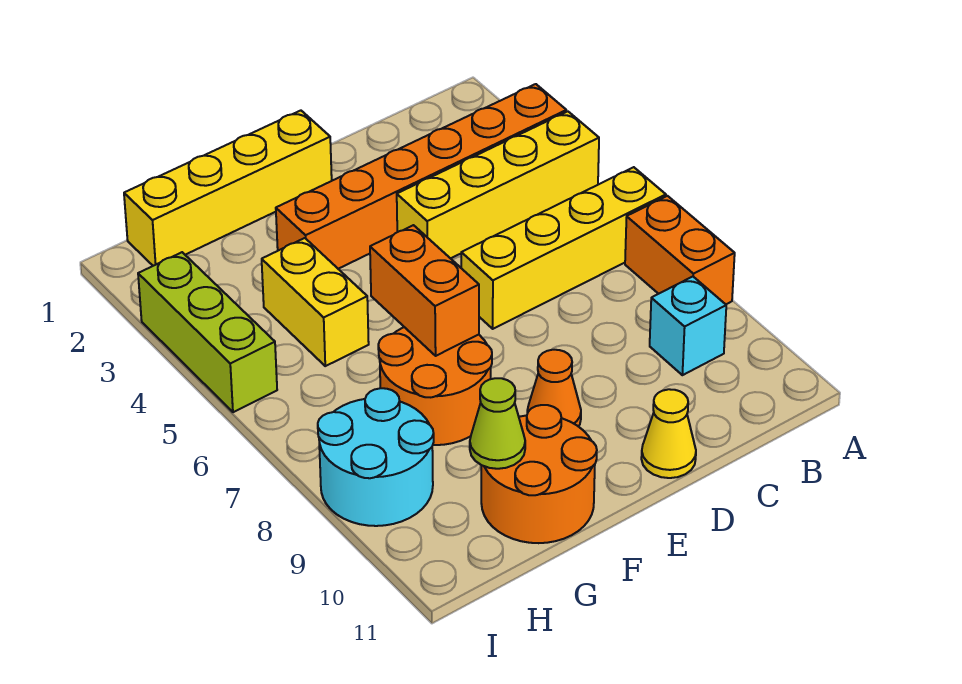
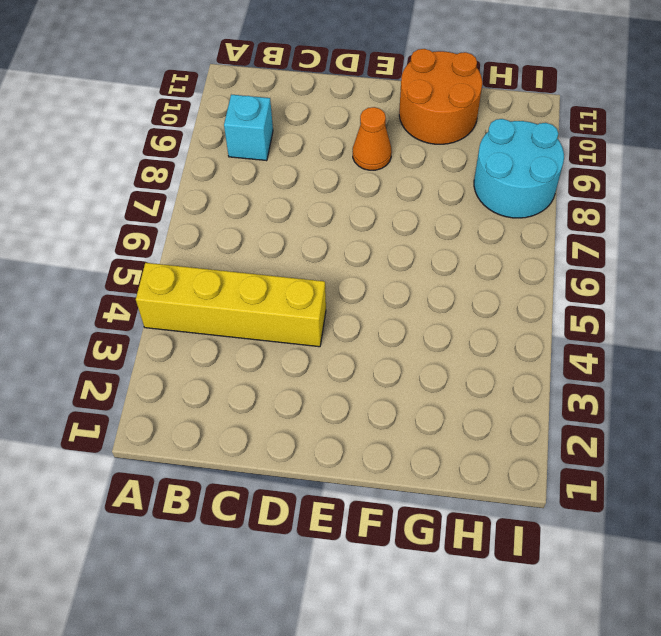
none -> orange 1x6 brick [276,84,566,269]
none -> yellow 1x4 brick [461,167,666,329]
none -> orange 1x2 brick [625,196,735,304]

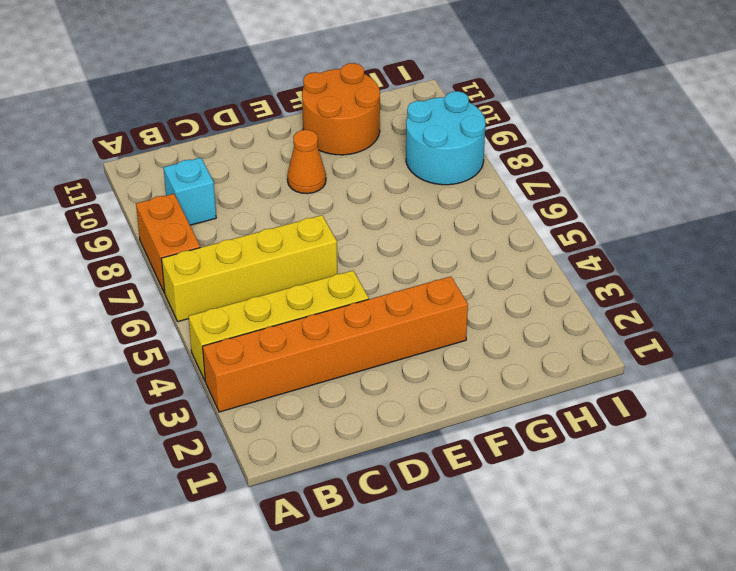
none -> yellow 1x1 cone [641,389,696,478]
none -> yellow 1x4 brick [124,111,332,266]
none -> orange 2x2 round brick [378,327,492,445]

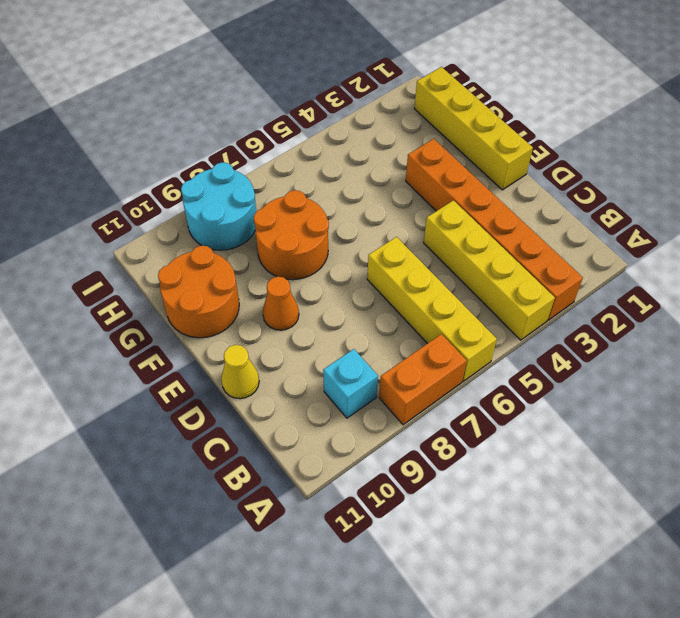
none -> yellow 1x2 brick [262,238,369,366]
none -> lime 1x3 brick [138,252,277,412]
none -> orange 1x2 brick [370,225,479,356]

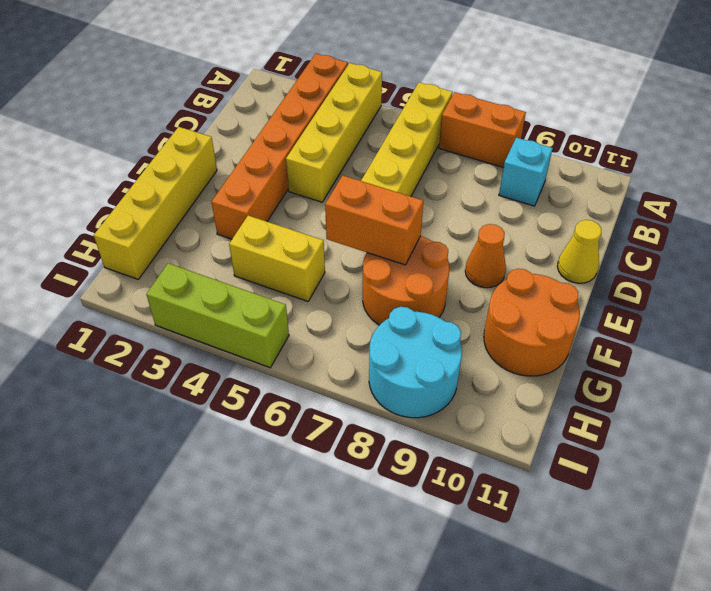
none -> lime 1x1 cone [470,378,525,469]

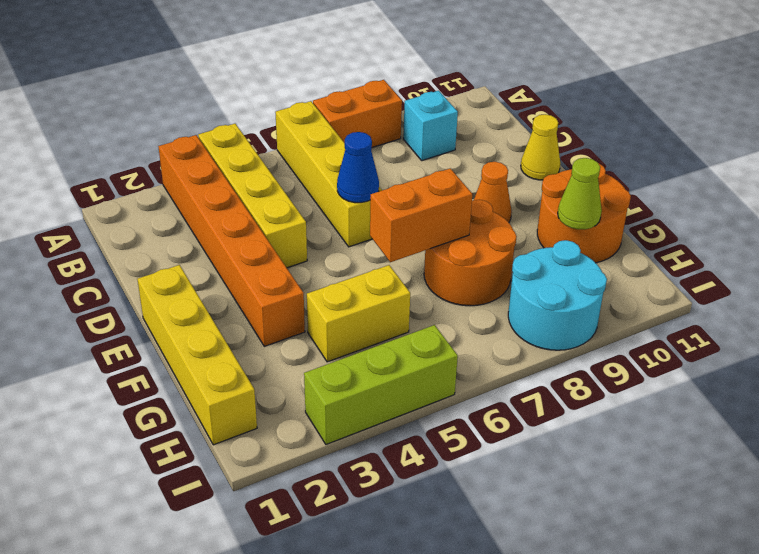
blue 1x1 cone [337,132,379,203] -> none

